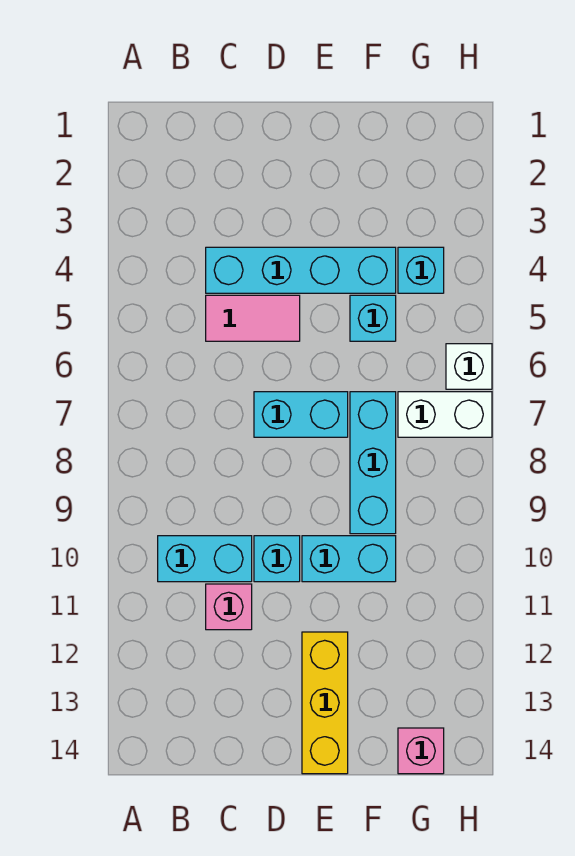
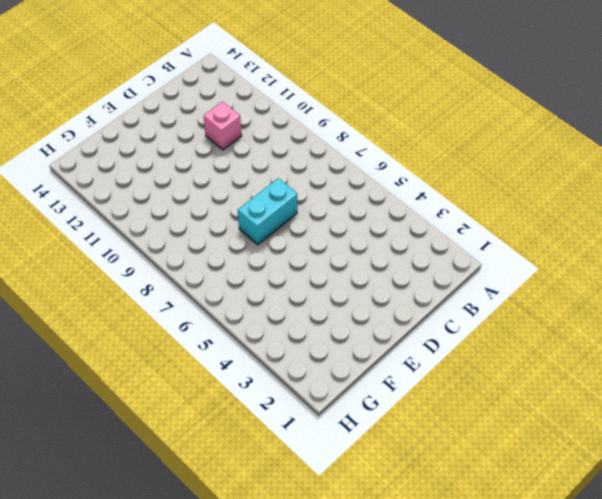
none -> cyan 1x2 brick [158,536,252,582]
none -> cyan 1x4 brick [206,247,396,293]
none -> pink 1x2 tile [206,295,300,341]

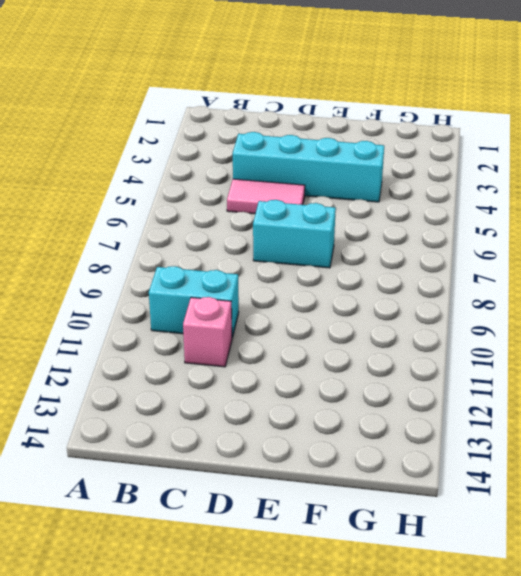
none -> cyan 1x1 brick [254,536,300,582]
none -> cyan 1x2 brick [302,536,396,582]
none -> yellow 1x3 brick [302,632,348,774]

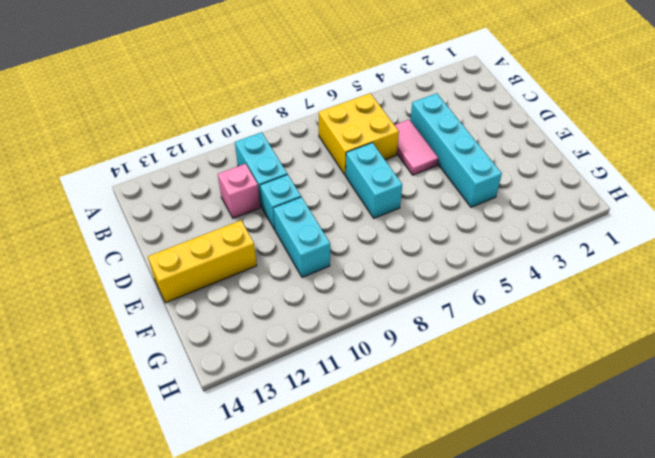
yellow 2x2 brick [319,93,399,175] -> none
none -> cyan 1x1 brick [350,295,396,341]
none -> cyan 1x3 brick [350,392,396,534]
none -> cyan 1x1 brick [398,247,444,293]

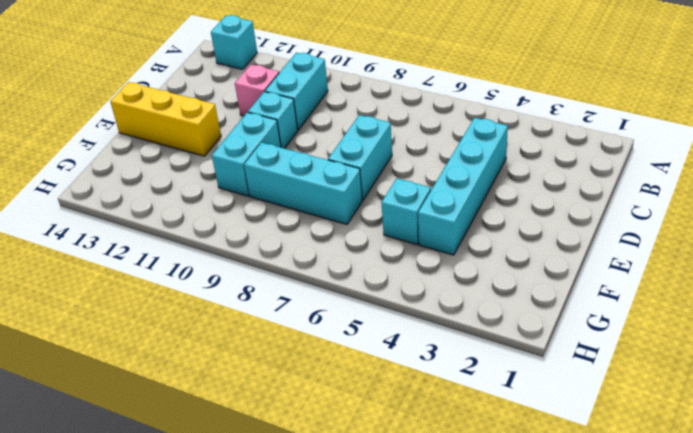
cyan 1x1 brick [211,15,257,69] -> cyan 1x1 brick moved to [398,247,444,293]
none -> pink 1x2 tile [206,295,300,341]
none -> white 1x2 brick [398,392,492,437]
none -> pink 1x1 brick [398,728,444,774]

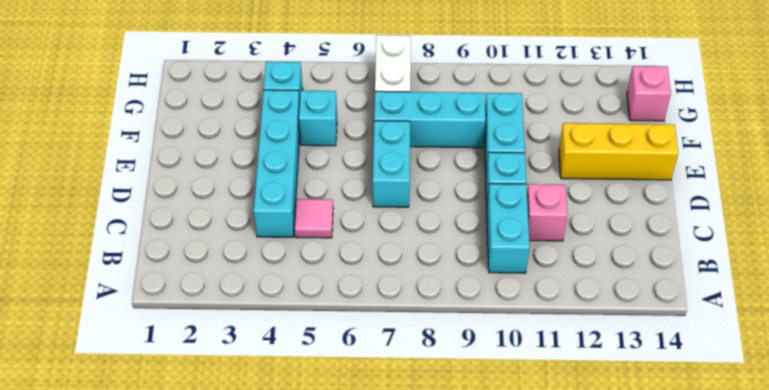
pink 1x1 tile [295,199,333,238] -> pink 1x2 tile [206,295,300,341]
none -> white 1x1 brick [446,344,492,389]

